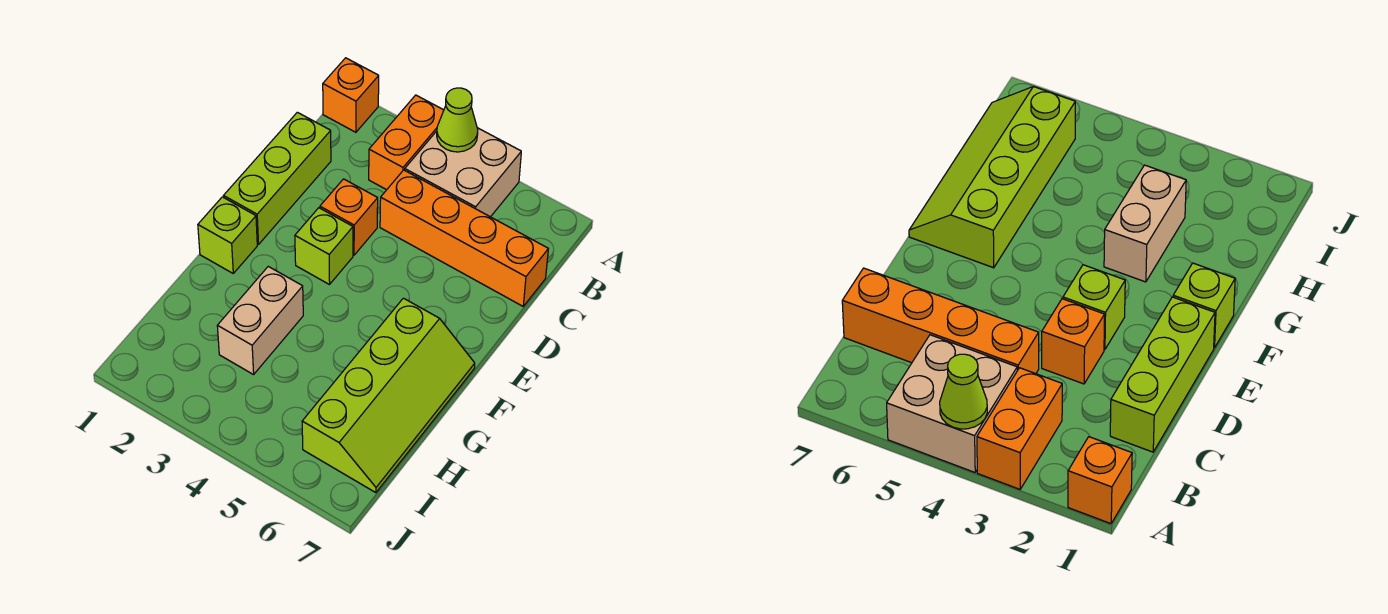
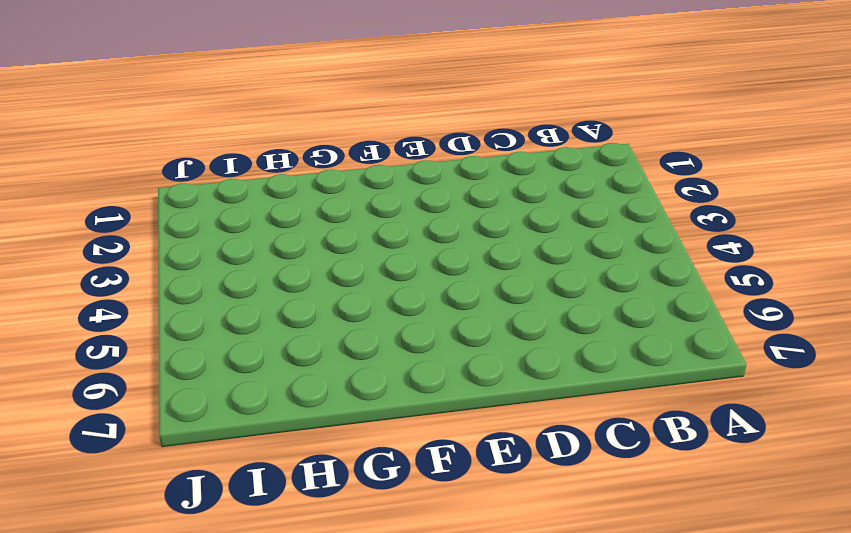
none -> orange 1x1 brick [323,58,379,132]
none -> orange 1x2 brick [369,95,444,190]

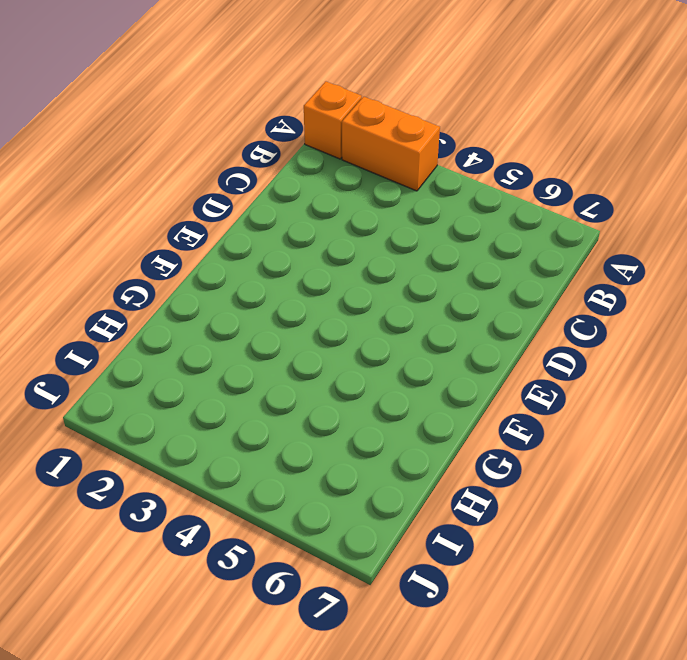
orange 1x2 brick [342,97,440,191] -> orange 1x2 brick turned to [369,95,444,190]
none -> tan 2x2 brick [405,128,521,217]
none -> lime 1x3 brick [224,112,331,245]

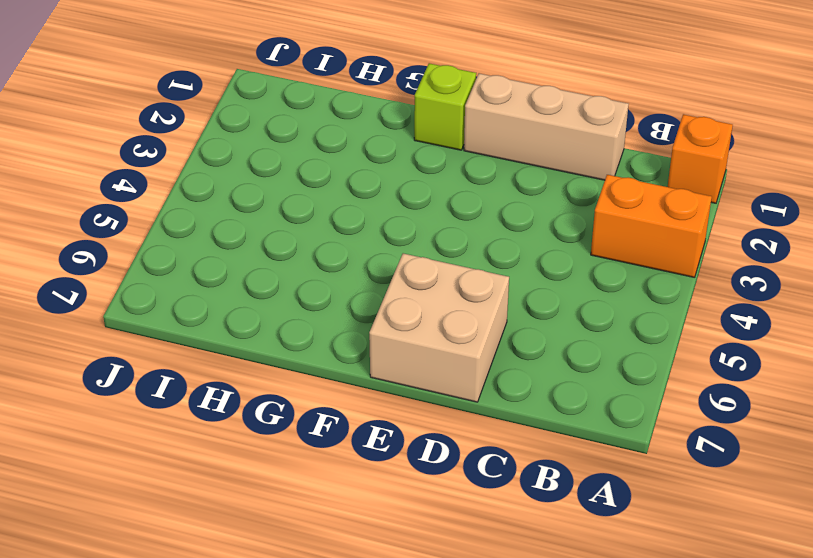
tan 1x3 brick [464,73,629,180] -> lime 1x3 brick [224,112,331,245]
tan 2x2 brick [369,253,509,402] -> tan 2x2 brick moved to [405,128,521,217]
none -> orange 1x4 brick [380,170,548,306]
none -> orange 1x1 brick [320,179,378,255]

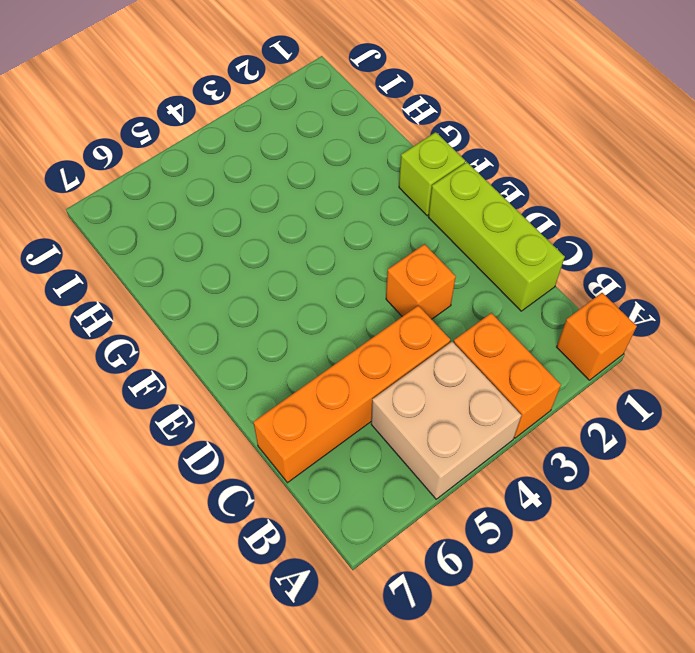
none -> lime 1x1 brick [295,208,353,285]
none -> lime 2x4 slope [302,298,475,493]

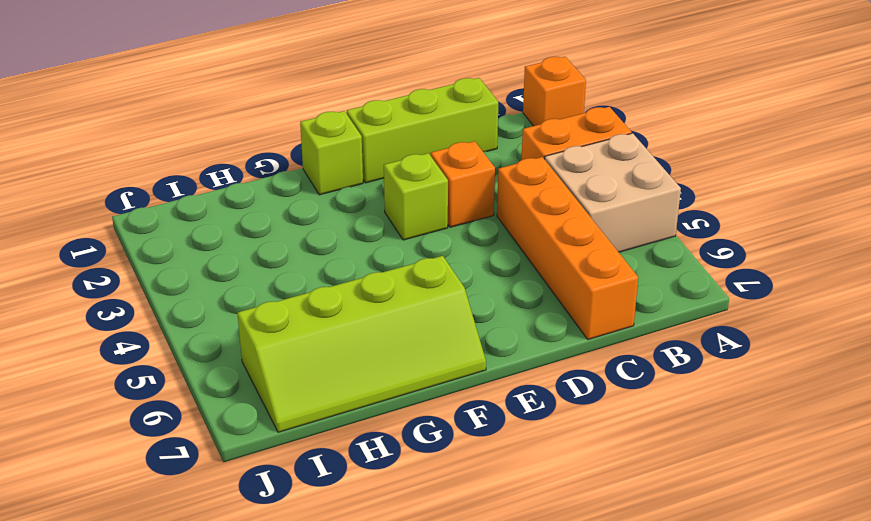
none -> tan 1x2 brick [217,266,303,375]
none -> lime 1x1 cone [437,88,478,152]

